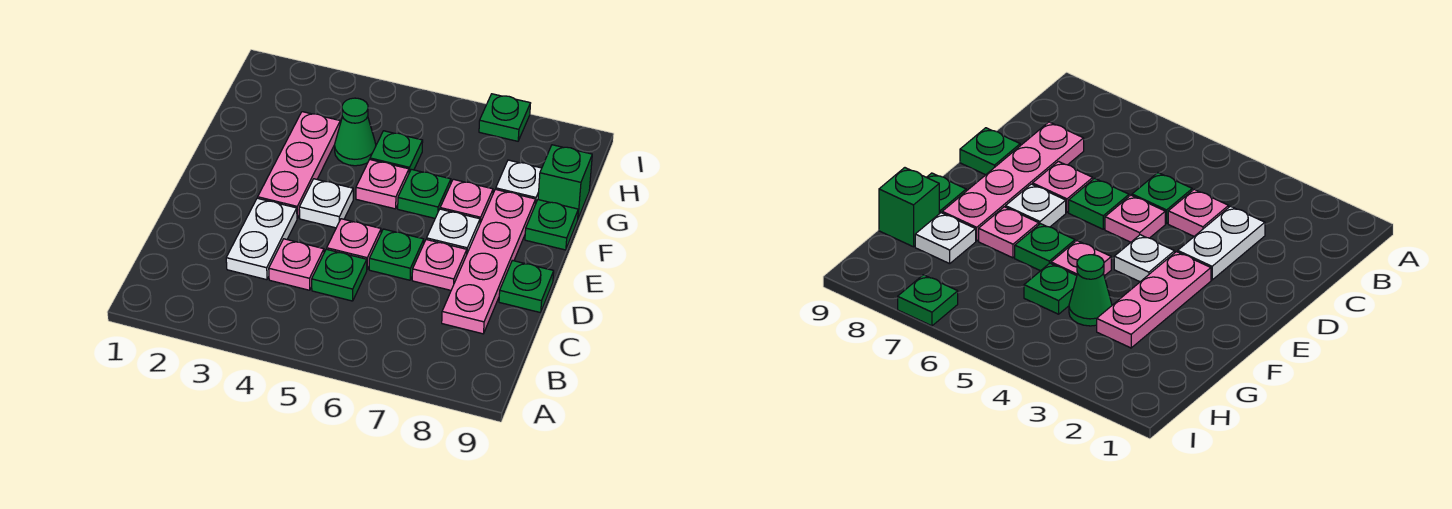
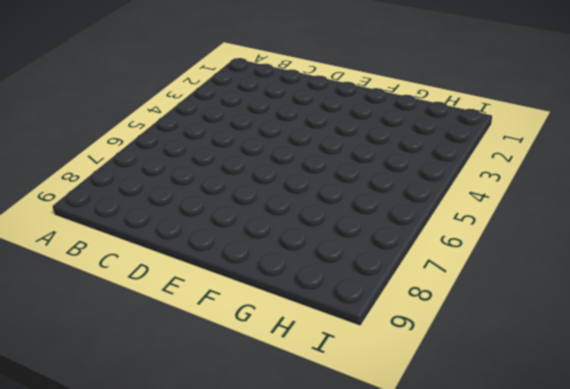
none -> white 1x2 plate [226,198,297,280]
none -> pink 1x1 plate [269,239,324,290]
none -> green 1x1 plate [312,249,367,301]

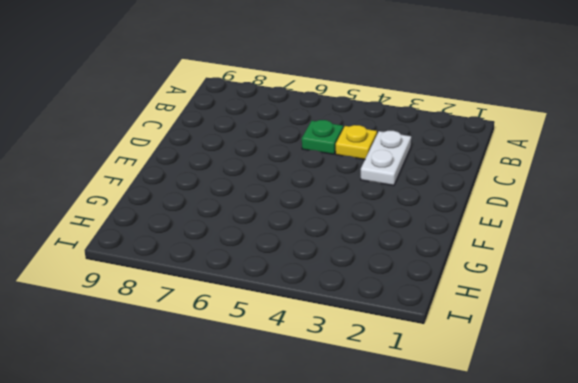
yellow 1x1 plate [336,125,377,160] -> pink 1x1 plate [269,239,324,290]
none -> pink 1x4 plate [442,189,536,334]
none -> pink 1x1 plate [327,219,381,269]
none -> green 1x1 plate [369,229,424,280]

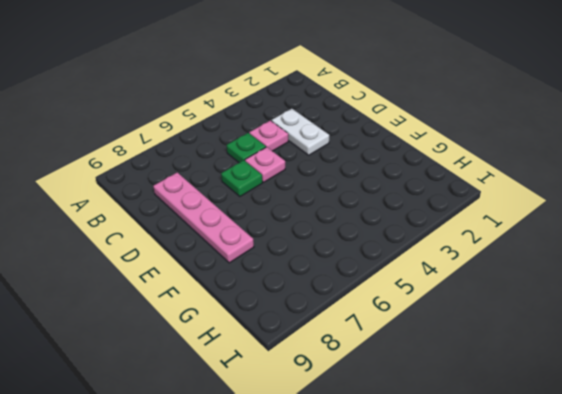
none -> pink 1x1 plate [412,240,467,290]
none -> green 1x1 plate [499,260,554,313]
none -> pink 1x3 plate [258,112,340,218]

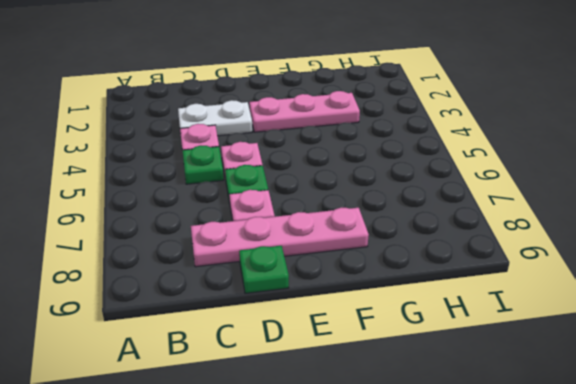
none -> white 1x1 plate [299,179,353,228]
none -> white 1x1 plate [426,209,480,253]
none -> pink 1x1 plate [356,160,409,209]

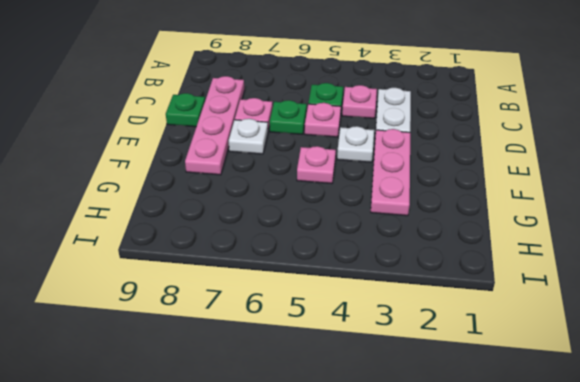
none -> green 1x1 plate [398,169,451,218]
none -> pink 1x1 plate [440,179,493,223]
none -> green 1x1 plate [525,200,578,250]

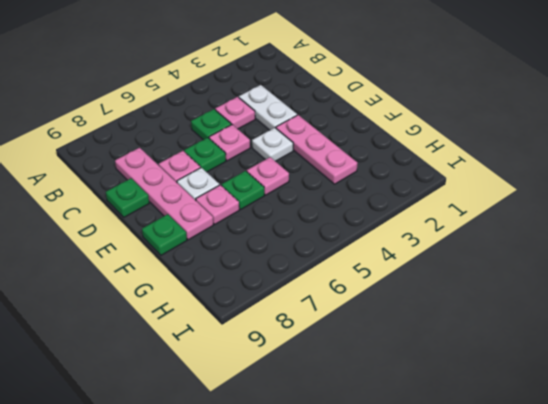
none -> green 1x1 cone [335,98,376,166]
none -> green 1x1 plate [370,131,423,173]
none -> white 1x1 plate [496,160,542,204]

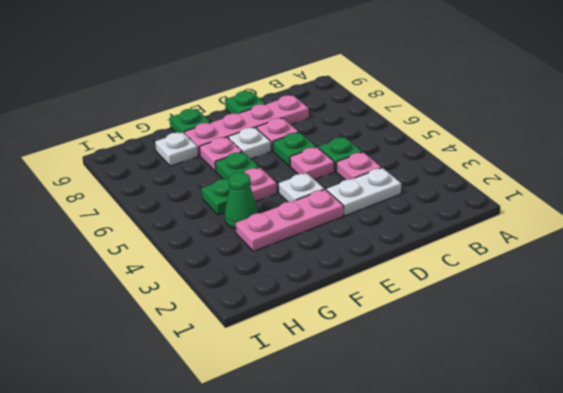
none -> green 1x1 brick [538,145,592,218]
none -> green 1x1 plate [479,94,530,141]

